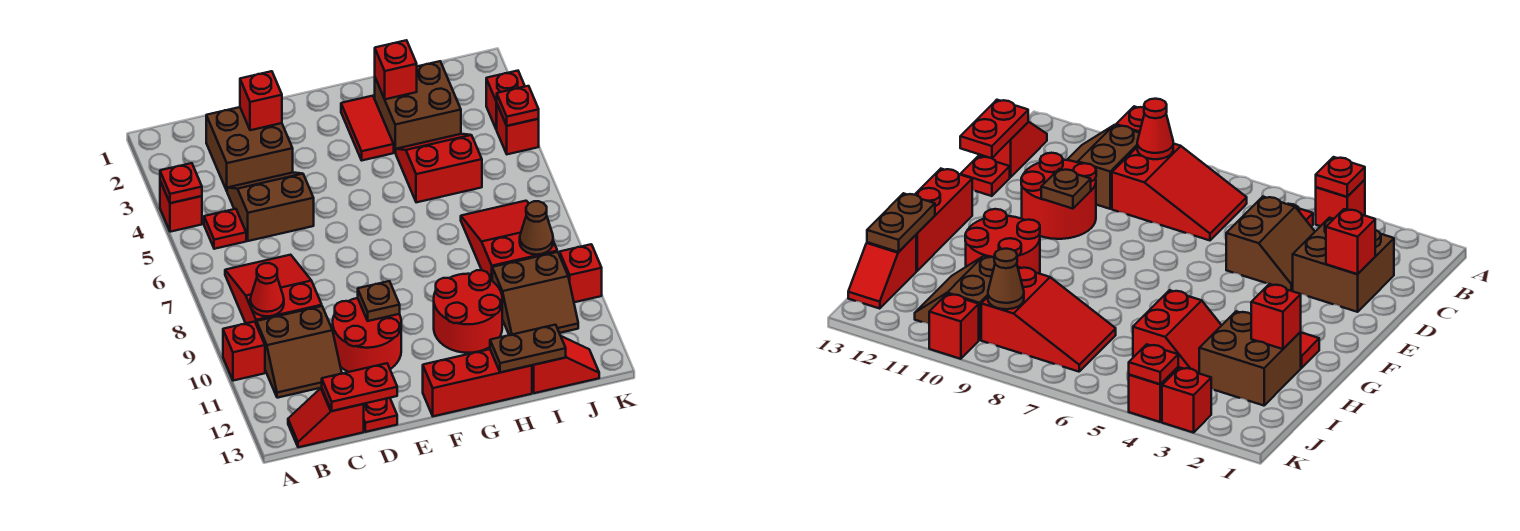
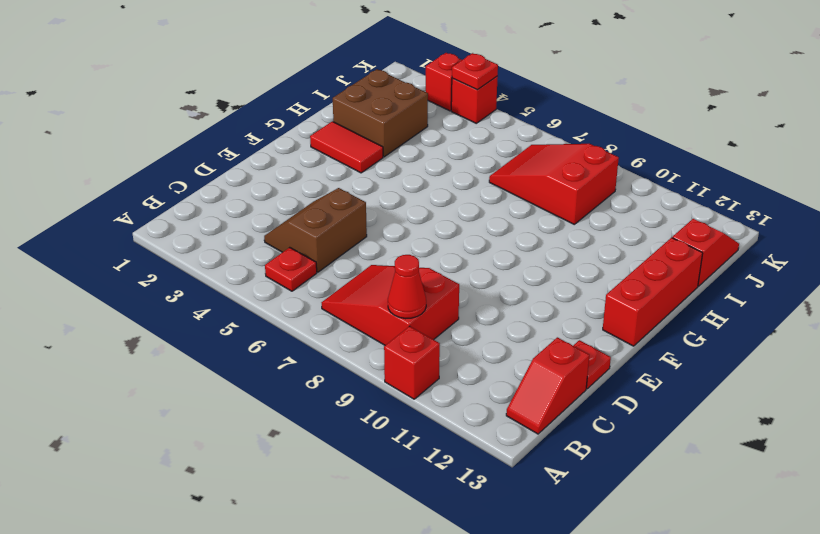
none -> red 1x1 brick [160,181,202,232]
none -> brown 2x2 slope [257,306,342,398]
none -> brown 2x2 brick [206,107,293,191]
none -> red 2x2 round brick [333,298,401,372]

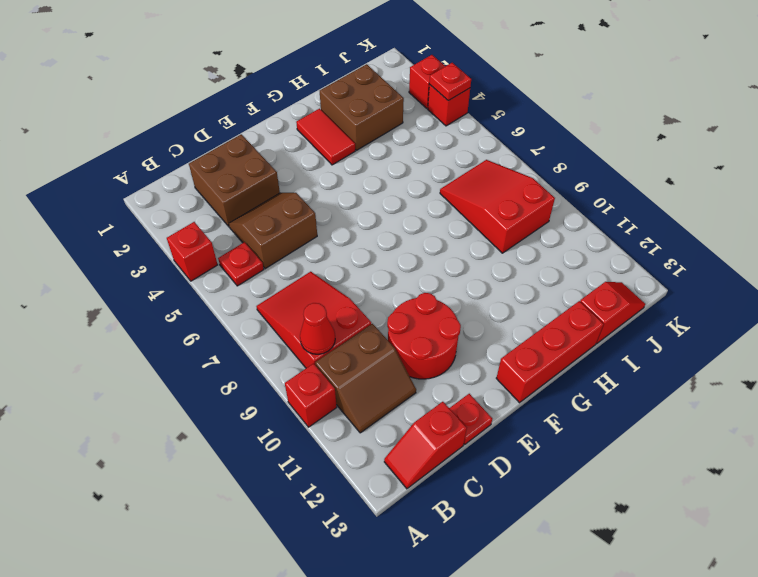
none -> red 2x2 round brick [434,270,502,353]
none -> red 2x2 slope [396,134,482,202]
none -> brown 2x2 slope [492,252,578,335]
none -> red 1x1 brick [560,244,602,302]

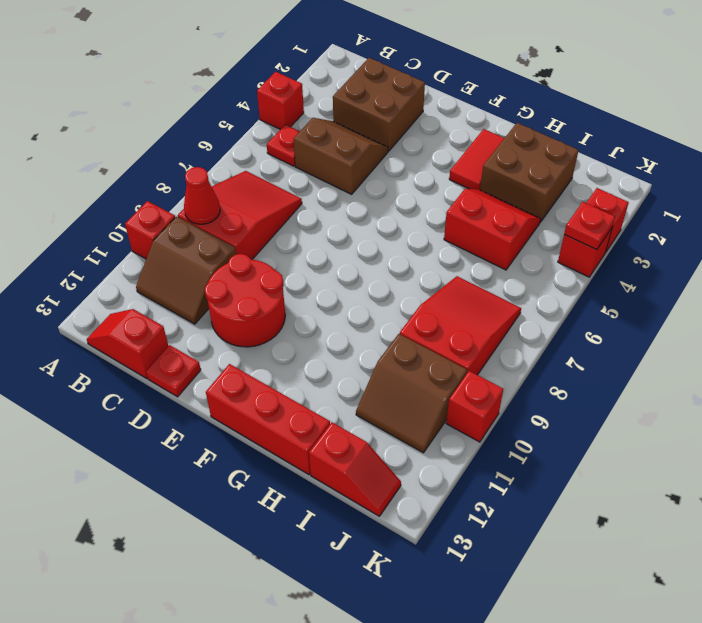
none -> red 2x2 round brick [434,270,502,353]
none -> red 1x1 plate [160,163,202,203]
none -> red 1x2 plate [322,363,397,411]
none -> red 1x1 brick [240,71,282,130]

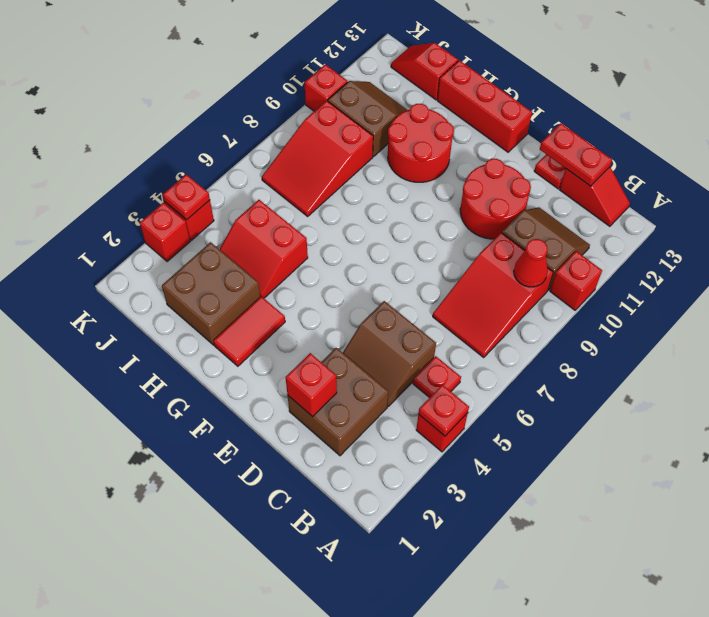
none -> brown 1x1 plate [358,281,400,321]
none -> red 1x1 brick [375,40,417,99]
none -> brown 1x2 plate [490,325,566,372]
none -> brown 1x1 cone [520,201,553,255]

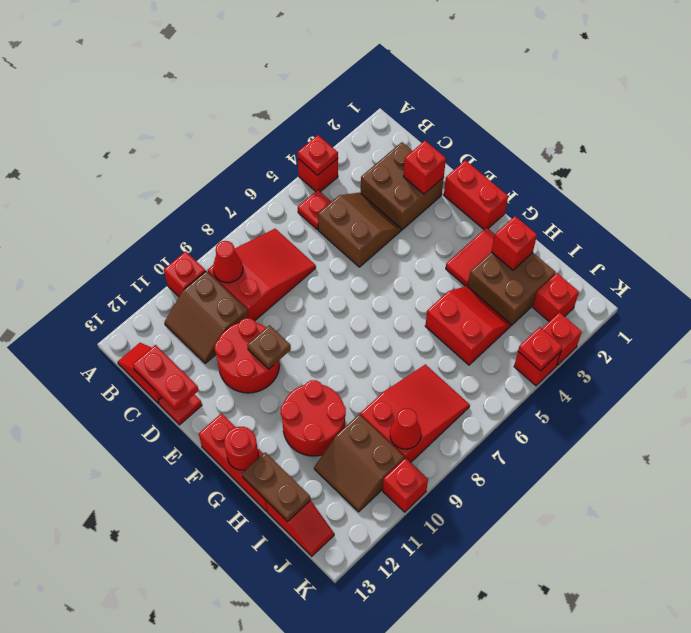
red 1x2 brick [444,160,508,229] -> none
red 1x1 round brick [224,427,258,470] -> none
red 1x1 brick [533,273,579,322] -> none
red 1x1 cone [390,409,421,449] -> brown 1x1 cone [520,201,553,255]

